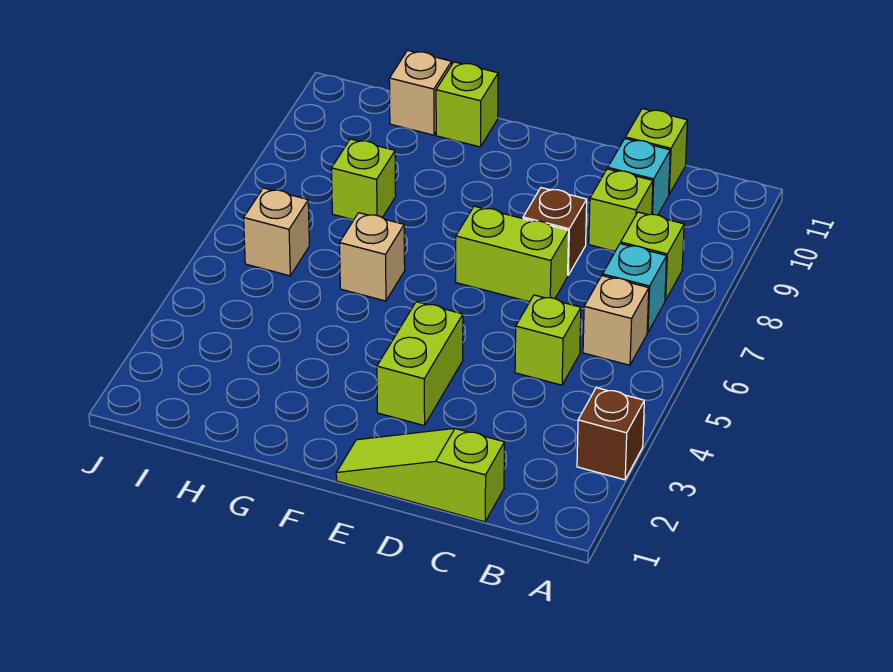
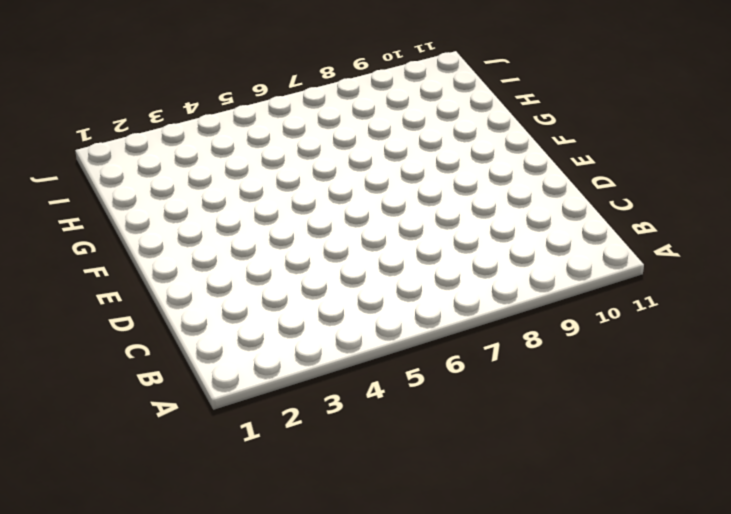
none -> brown 1x1 brick [577,388,644,480]
none -> tan 1x1 brick [583,276,649,365]
none -> cyan 1x1 brick [603,244,667,333]

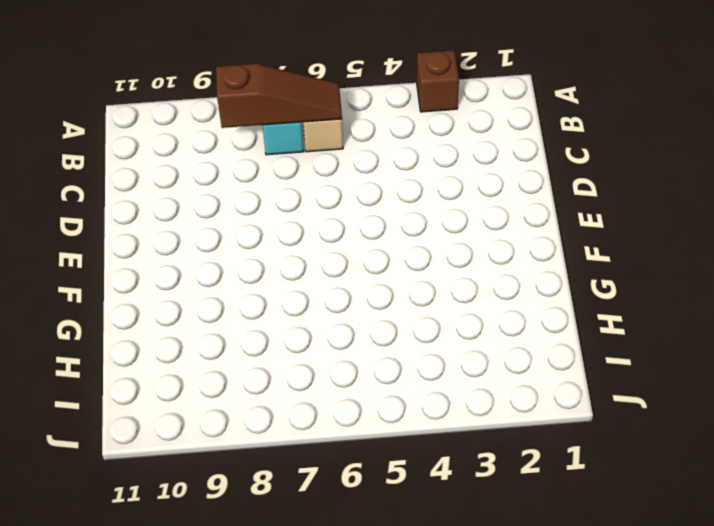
brown 1x3 slope [216,64,342,128] -> none
none -> lime 1x1 brick [621,212,684,300]
none -> lime 1x3 slope [336,428,504,522]
none -> lime 1x1 brick [515,295,581,385]

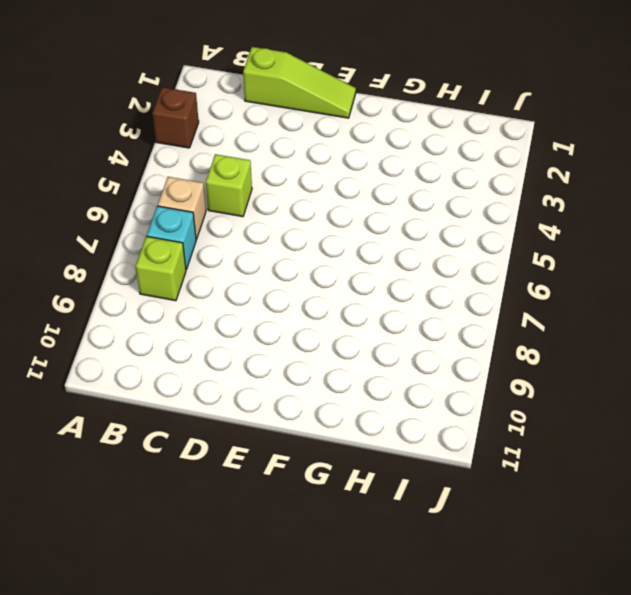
none -> lime 1x1 brick [589,169,653,251]
none -> cyan 1x1 brick [608,139,670,215]
none -> lime 1x1 brick [625,109,687,194]

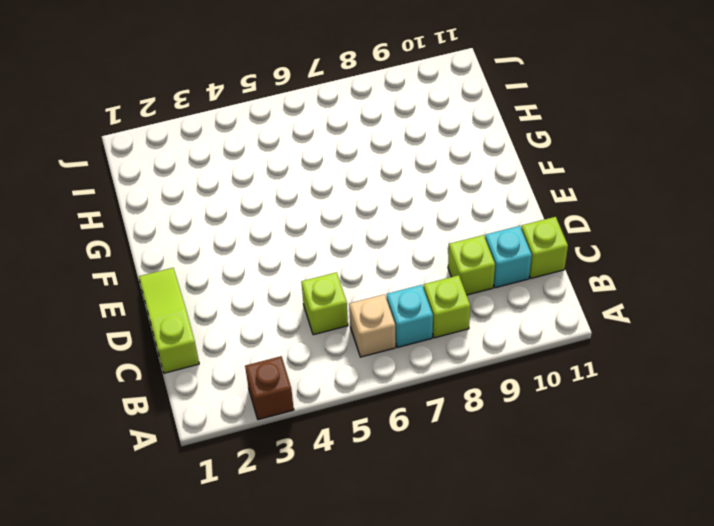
none -> lime 1x2 brick [456,206,569,302]
none -> brown 1x1 brick [523,188,587,275]
none -> lime 1x2 brick [377,302,463,426]

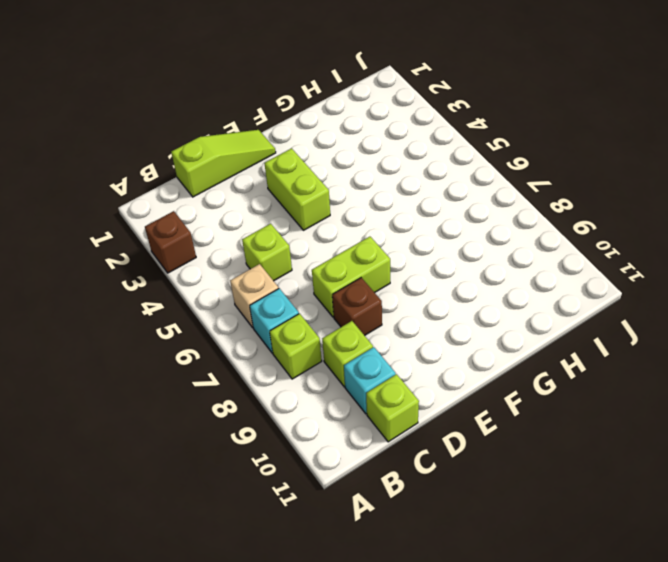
none -> tan 1x1 brick [340,213,405,301]
none -> lime 1x1 brick [436,62,498,147]
none -> lime 1x1 brick [331,139,396,220]

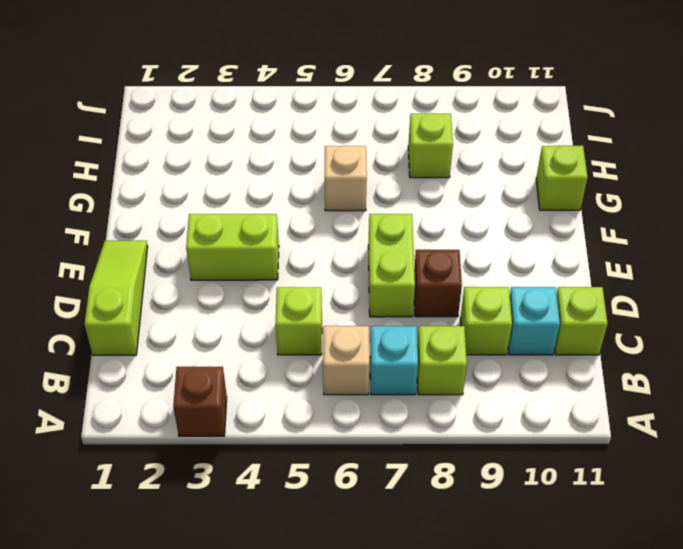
none -> tan 1x1 brick [389,50,452,135]
none -> tan 1x1 brick [244,188,309,276]

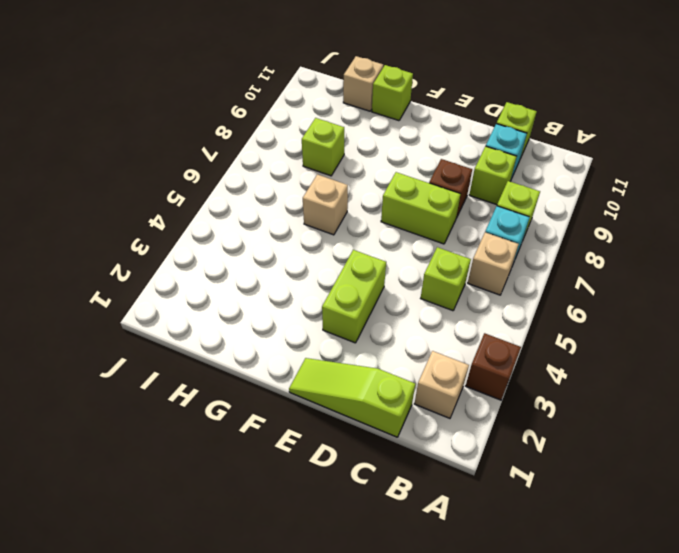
tan 1x1 brick [414,351,469,418] -> tan 1x1 brick moved to [244,188,309,276]

